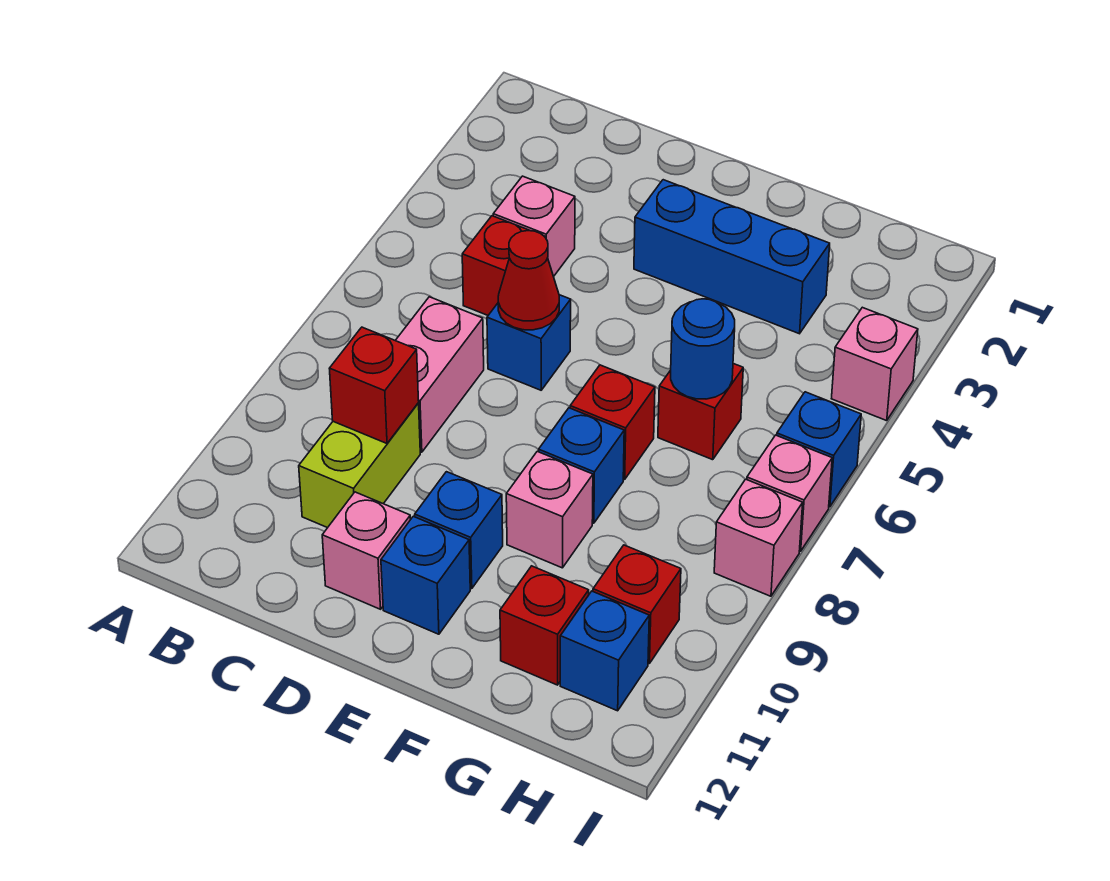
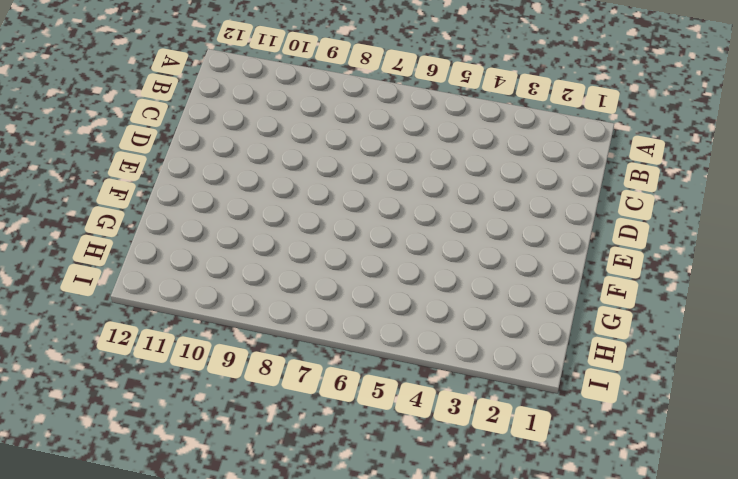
none -> pink 1x1 brick [493,176,575,276]
none -> red 1x1 brick [462,216,545,315]
none -> pink 1x2 brick [395,297,484,452]

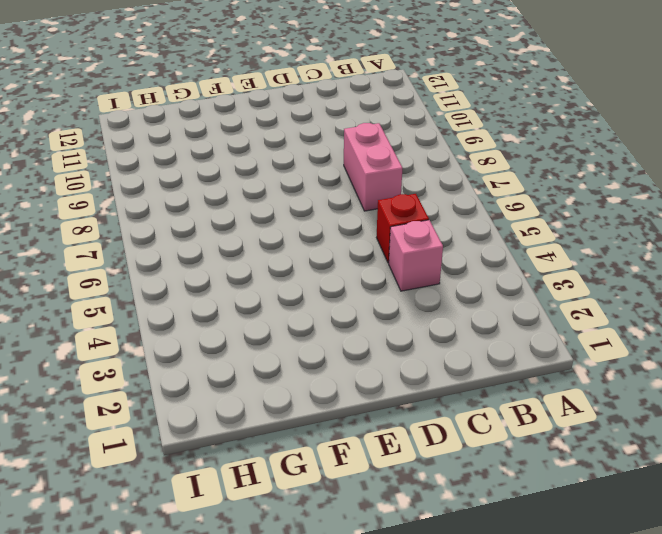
none -> lime 1x2 brick [299,403,420,528]
none -> blue 1x1 brick [487,295,571,390]
none -> pink 1x1 brick [322,492,410,609]

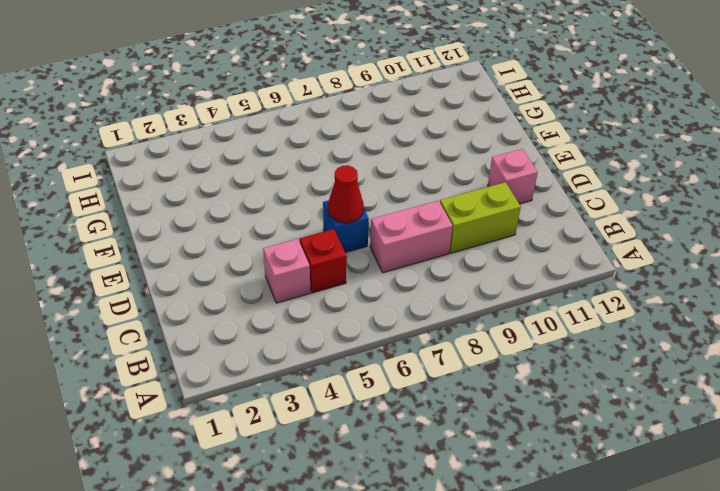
none -> blue 1x3 brick [634,180,830,334]
none -> blue 1x1 brick [415,472,503,589]
none -> blue 1x1 brick [381,516,470,634]

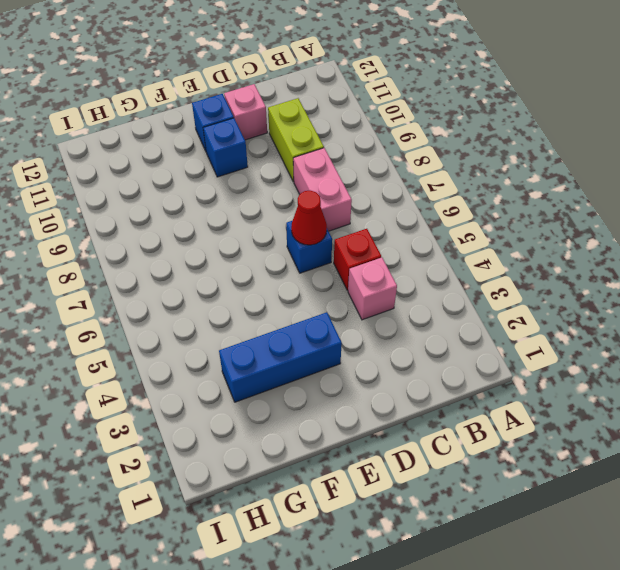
none -> red 1x1 brick [570,365,655,479]
none -> blue 1x1 brick [539,408,624,523]
none -> pink 1x1 brick [506,451,593,568]

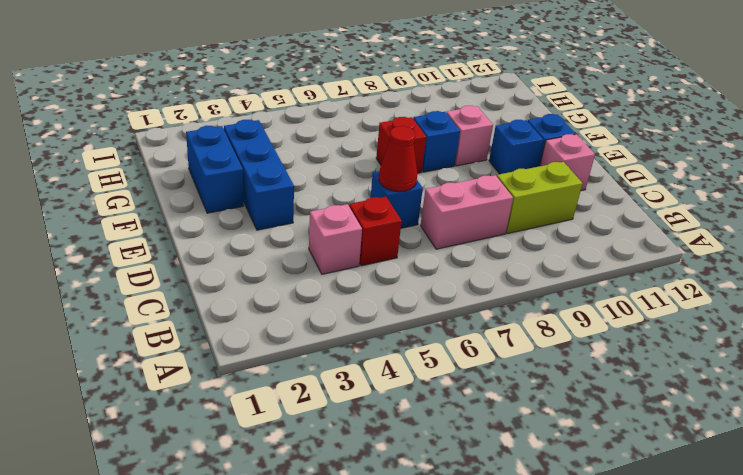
blue 1x2 brick [186,126,244,213] -> none
none -> red 1x1 brick [658,364,743,460]
none -> red 1x1 brick [500,566,589,685]
none -> red 1x1 brick [593,545,681,664]

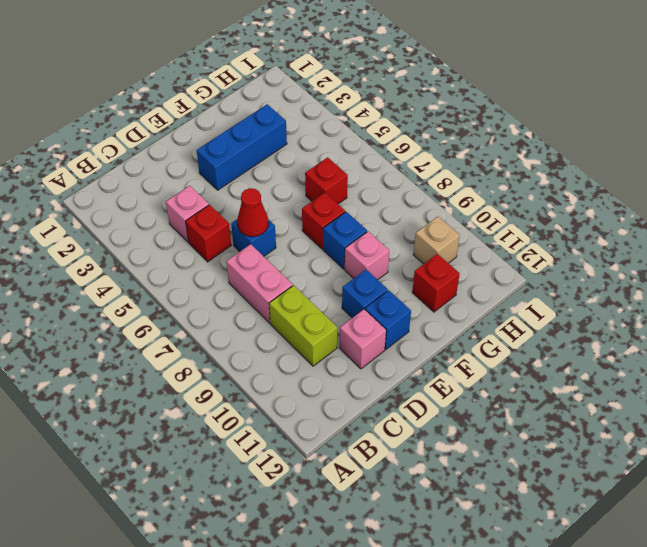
tan 1x1 brick [413,217,460,264] -> red 1x1 brick [593,545,681,664]
none -> blue 1x1 brick [560,591,649,711]
none -> pink 1x1 brick [831,307,918,421]
none -> blue 1x1 brick [777,392,861,507]

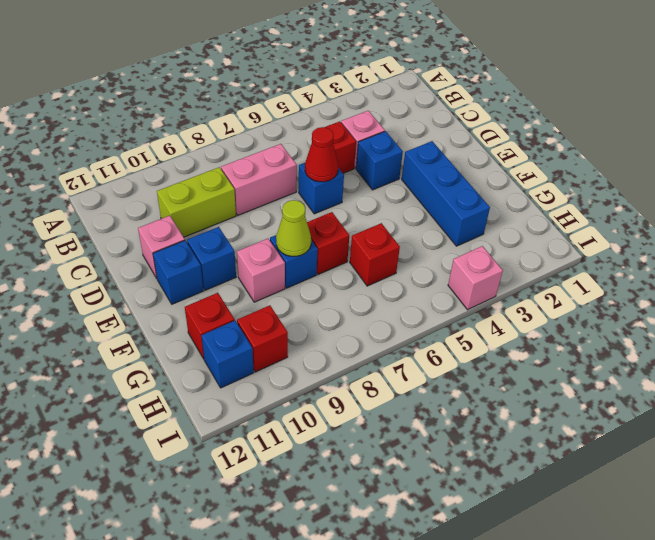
blue 1x1 brick [356,131,403,190] -> blue 1x1 brick moved to [777,392,861,507]
lime 1x1 cone [276,200,311,256] -> none
none -> pink 1x1 brick [747,435,832,551]
none -> pink 1x1 brick [714,479,803,596]
none -> red 1x1 brick [329,327,419,443]

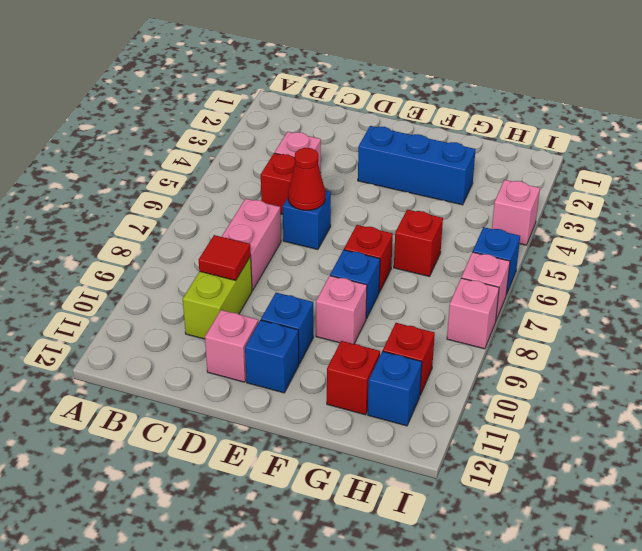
red 1x1 tile [199,235,251,280] -> red 1x1 brick [329,327,419,443]
none -> blue 1x1 round brick [671,299,735,399]

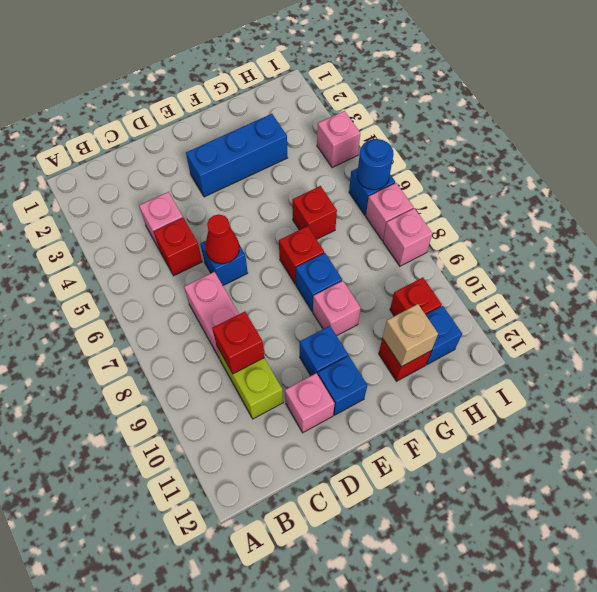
tan 1x1 brick [382,304,438,367] -> none
blue 1x1 round brick [357,139,394,190] -> blue 1x1 round brick moved to [671,299,735,399]

